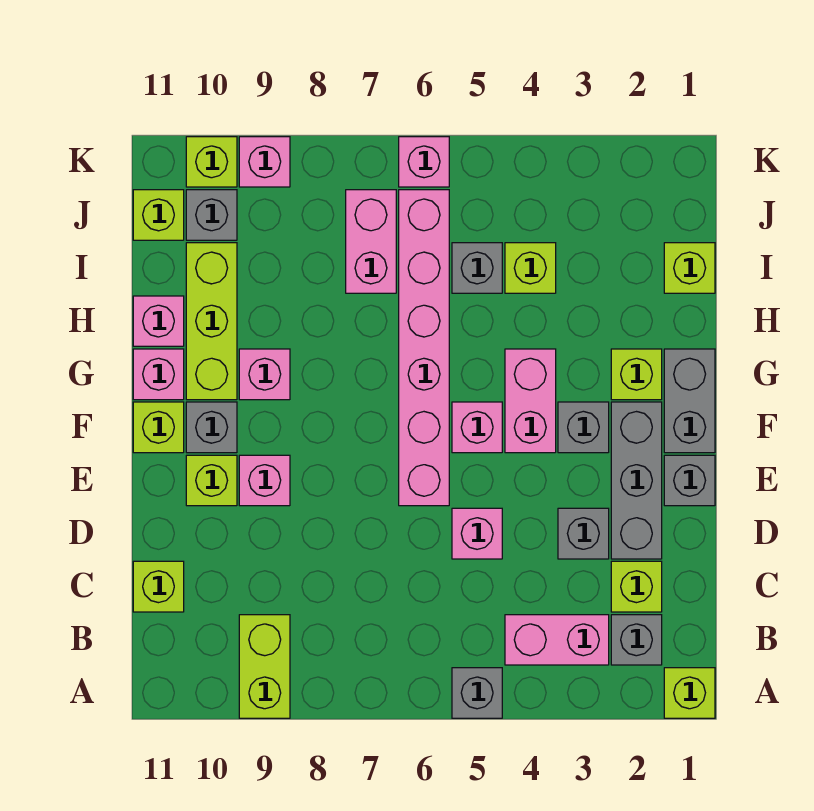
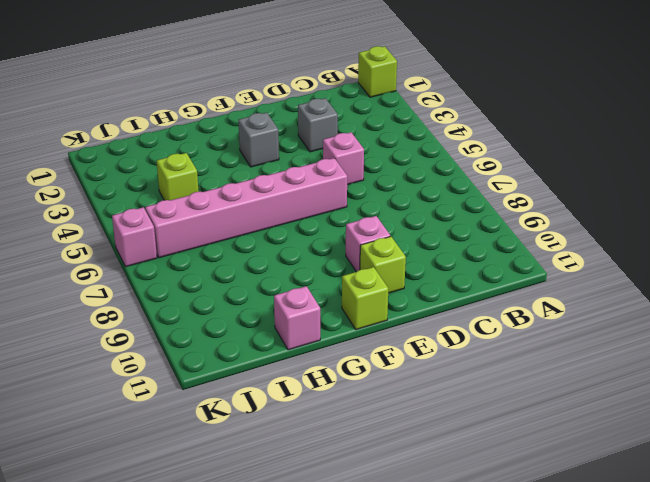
none -> grey 1x1 brick [452,668,502,718]
none -> lime 1x2 brick [239,615,290,718]
none -> grey 1x1 brick [611,615,662,665]
none -> pink 1x2 brick [505,615,609,665]

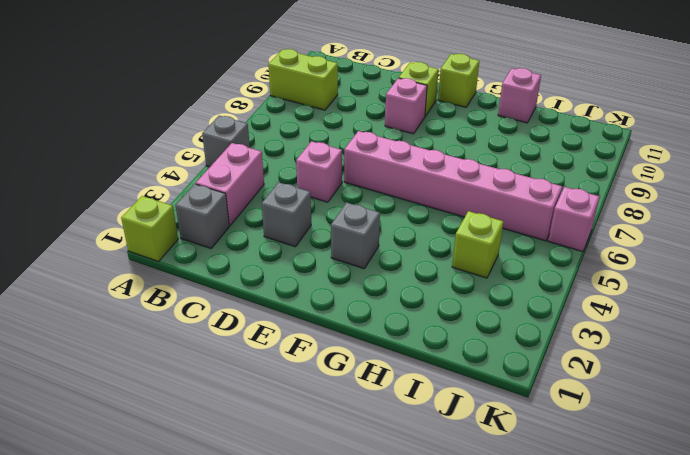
none -> lime 1x1 brick [611,561,662,612]
none -> lime 1x1 brick [133,561,184,612]
none -> grey 1x3 brick [611,402,662,559]
none -> grey 1x1 brick [664,455,715,506]

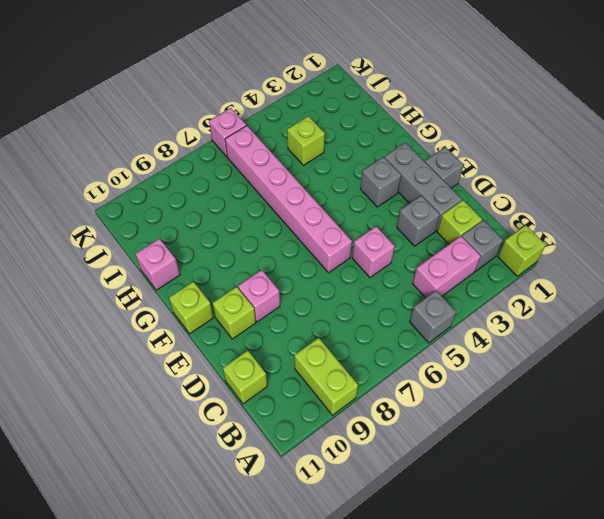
none -> grey 1x2 brick [664,349,715,453]
none -> pink 1x2 brick [505,349,556,453]
none -> pink 1x1 brick [452,402,502,453]
none -> grey 1x1 brick [186,402,237,453]

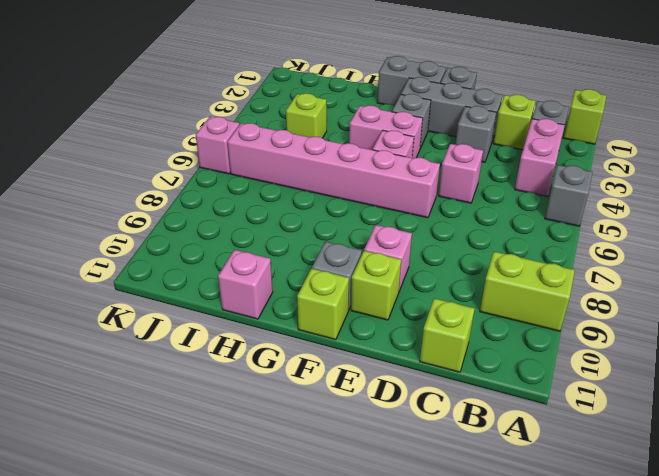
none -> lime 1x1 brick [611,349,662,400]
none -> pink 1x1 brick [239,349,290,400]
none -> lime 1x3 brick [186,243,237,400]
none -> pink 1x1 brick [133,349,184,400]

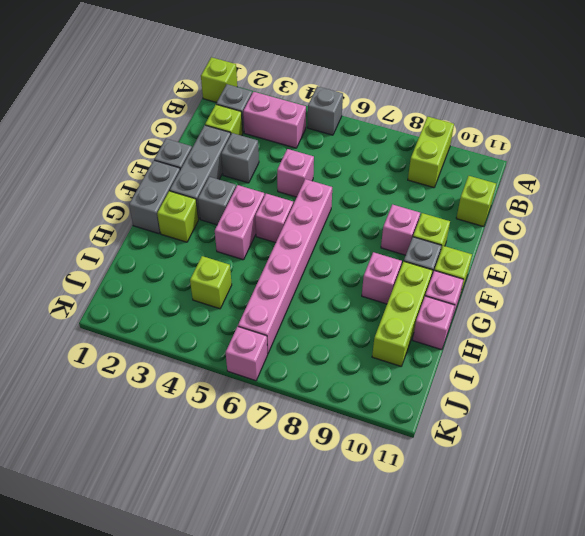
none -> lime 1x1 brick [664,243,715,293]
none -> grey 1x1 brick [452,243,502,293]
none -> pink 1x2 brick [346,190,396,293]
none -> grey 1x1 brick [186,190,237,240]

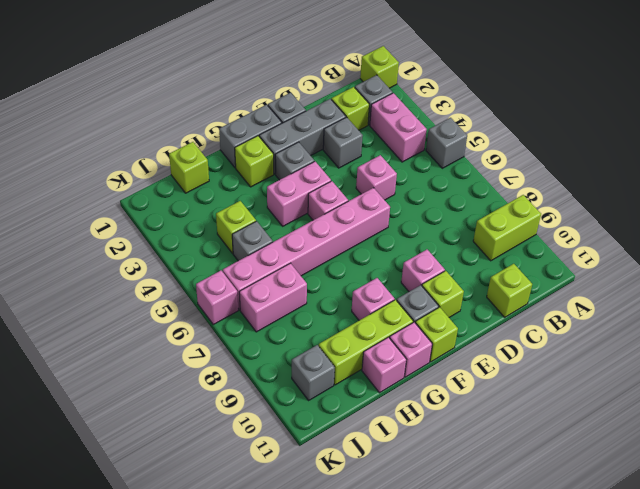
none -> lime 1x1 brick [133,190,184,240]
none -> pink 1x1 brick [239,137,290,187]
none -> lime 1x1 brick [186,137,237,187]

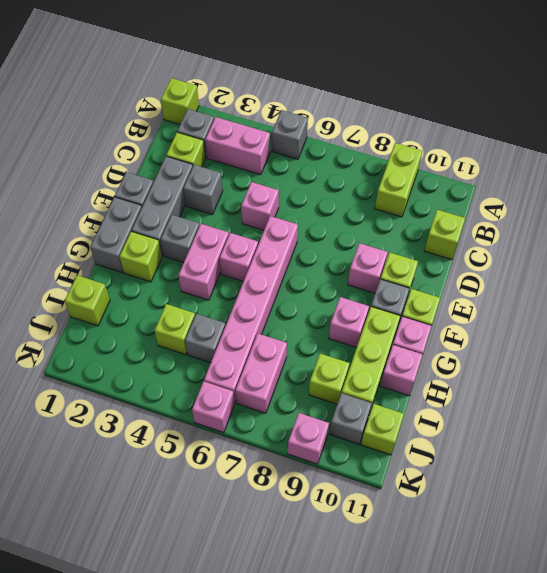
lime 1x1 brick [309,354,350,404] -> lime 1x1 brick moved to [186,137,237,187]

